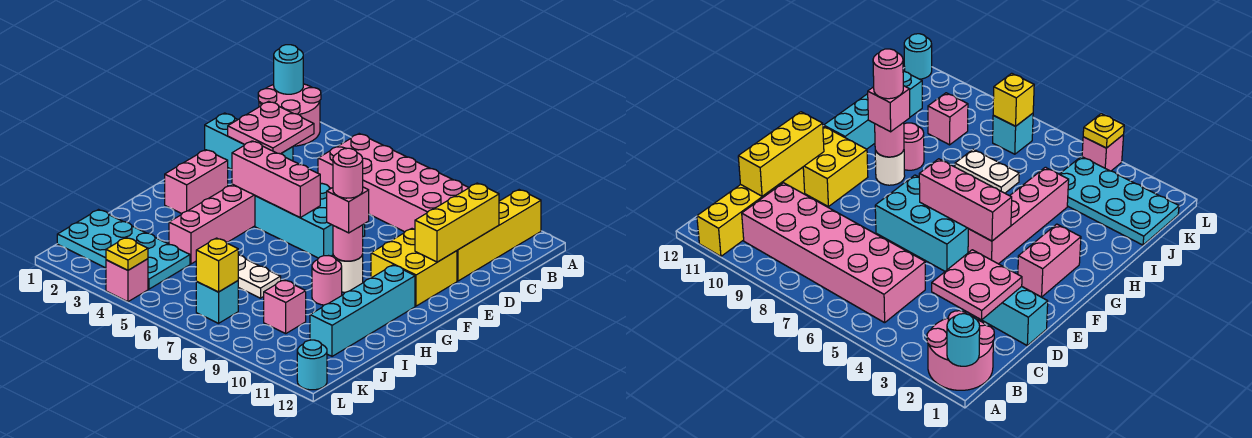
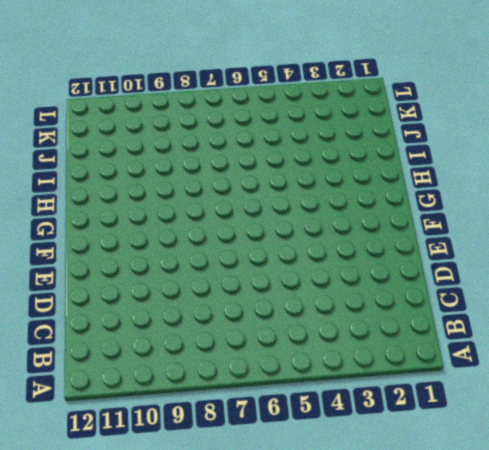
none -> pink 2x2 round brick [258,84,321,146]
none -> yellow 1x4 brick [457,190,541,281]
none -> pink 2x6 brick [318,134,469,232]

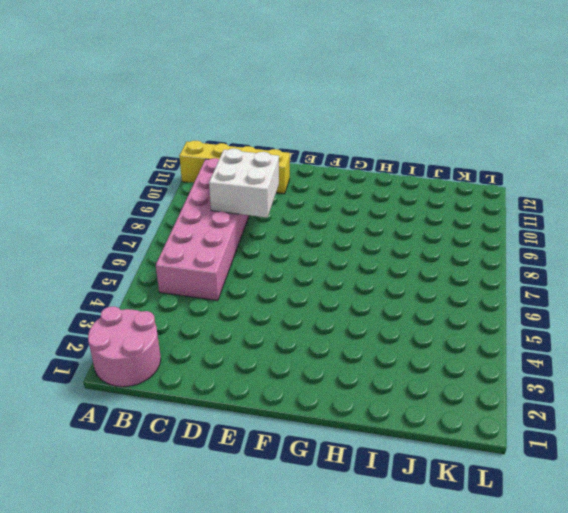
white 2x2 brick [209,149,279,217] -> none
none -> cyan 1x3 brick [205,113,293,169]
none -> cyan 2x3 brick [255,184,365,258]
none -> yellow 2x2 brick [371,229,457,306]

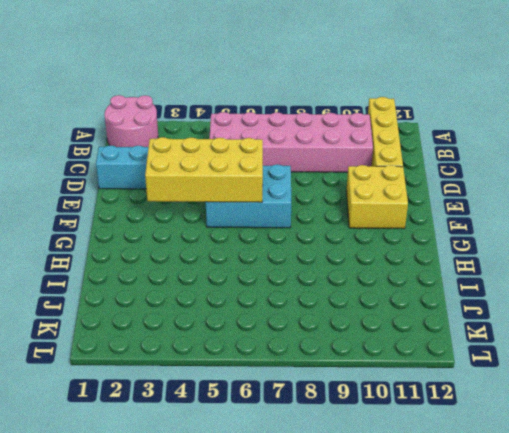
yellow 2x4 brick [145,137,263,202] -> pink 1x3 brick [232,141,321,217]
none -> pink 1x2 brick [165,150,228,214]
none -> pink 1x4 brick [169,184,255,264]
none -> white 1x1 round brick [333,255,363,292]

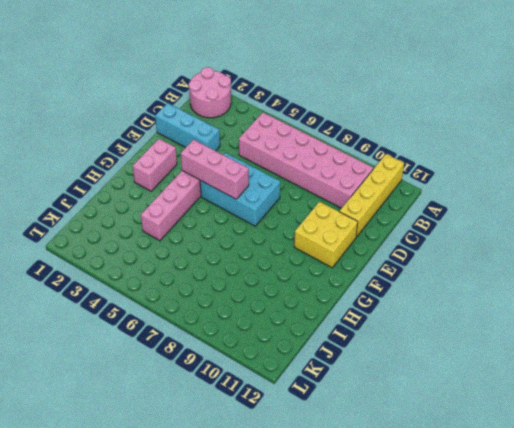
none -> white 1x1 round brick [333,255,363,292]
none -> cyan 1x4 brick [310,265,415,356]
none -> pink 1x1 round brick [312,256,342,305]

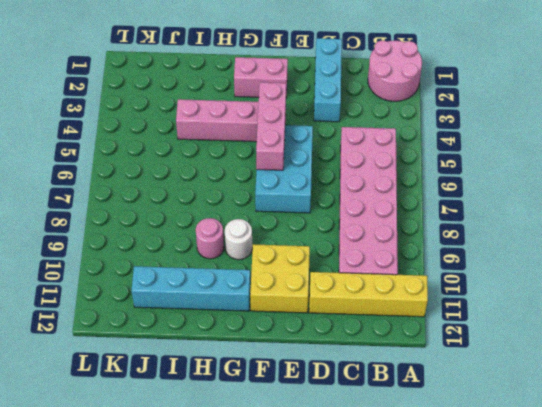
none -> white 1x2 plate [238,255,281,298]
none -> cyan 2x4 plate [57,210,190,289]
none -> pink 1x1 brick [264,280,306,333]

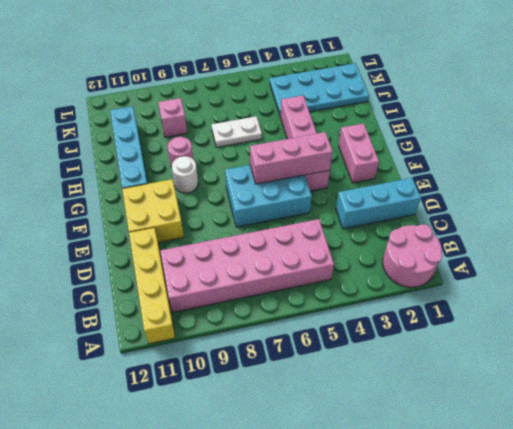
none -> cyan 1x1 brick [196,281,238,323]
none -> pink 1x1 brick [106,259,148,302]
none -> cyan 1x1 round brick [297,340,327,390]

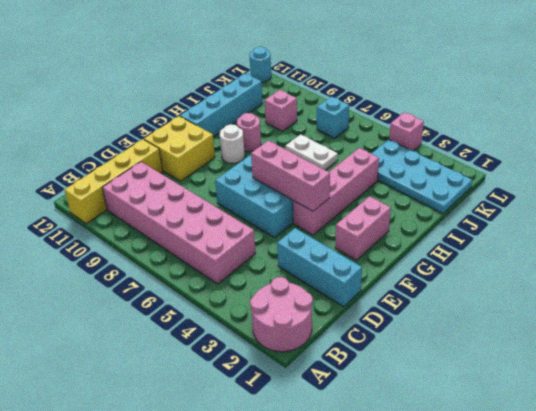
none -> cyan 1x1 round brick [274,45,303,94]
none -> pink 2x2 plate [228,101,314,154]
none -> yellow 1x3 brick [415,183,499,262]

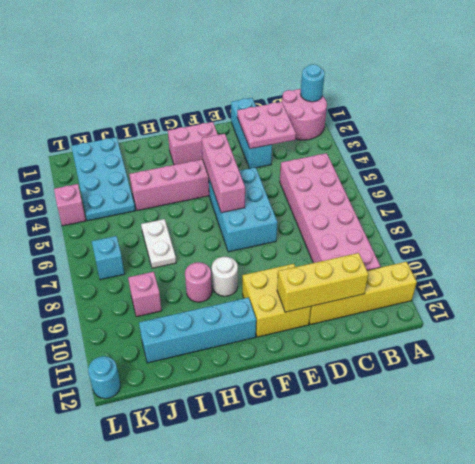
none -> pink 1x1 round brick [333,225,363,261]
none -> yellow 1x1 brick [196,238,238,292]
none -> yellow 1x1 plate [106,238,148,270]

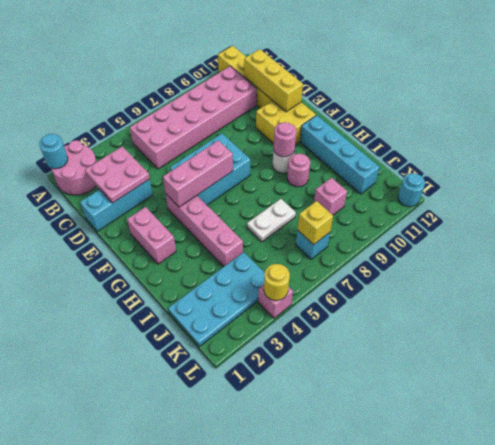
yellow 1x1 round brick [264,264,290,300] -> yellow 1x1 plate [106,238,148,270]
none -> pink 1x1 brick [327,187,369,233]
none -> pink 1x1 round brick [333,148,363,198]

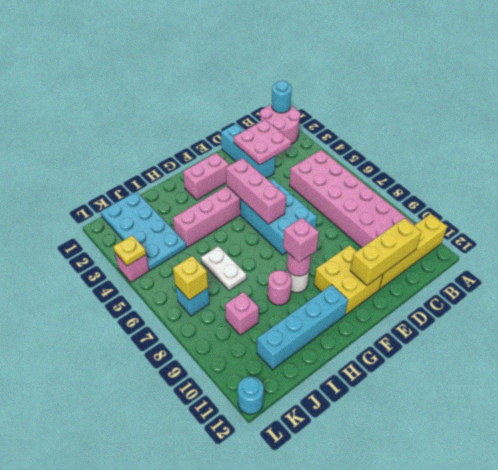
none -> pink 1x1 round brick [333,148,363,198]

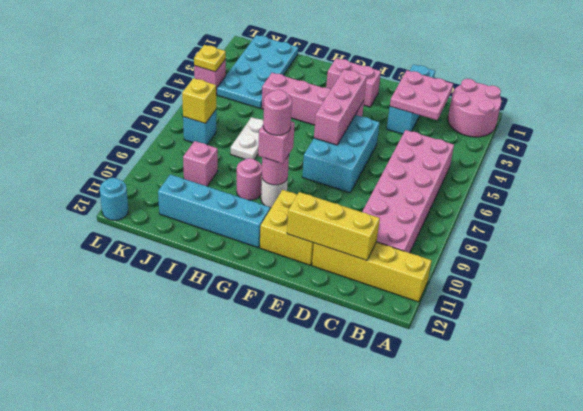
none -> cyan 1x1 round brick [274,45,303,94]

